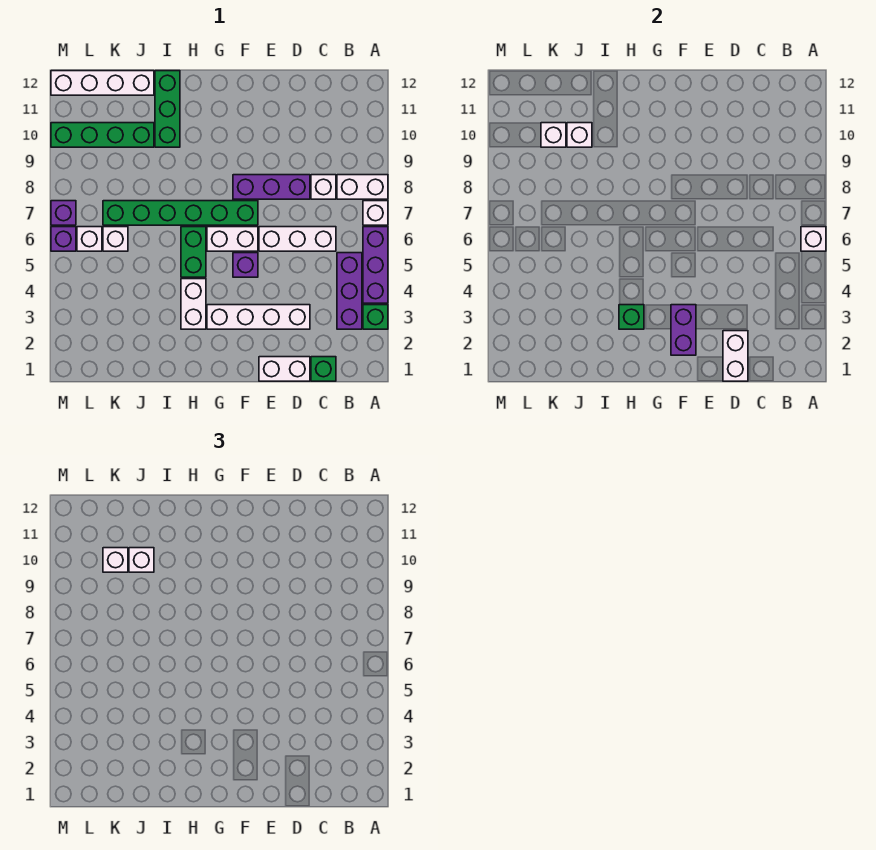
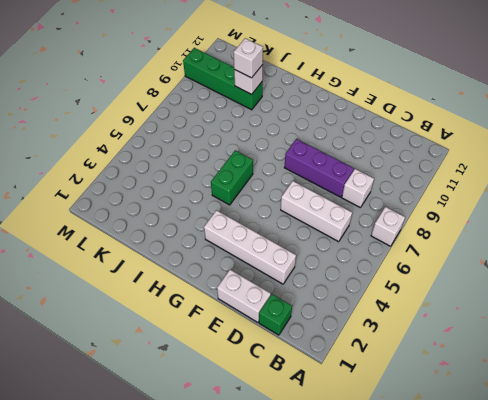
none -> green 1x1 brick [363,305,388,329]
none -> purple 1x3 brick [363,227,388,303]
none -> white 1x2 brick [337,175,388,199]
none -> purple 1x3 brick [337,253,362,329]

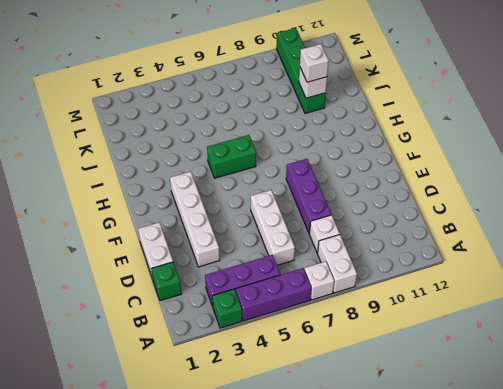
none -> purple 1x1 brick [233,253,258,277]
none -> white 1x2 brick [207,227,258,251]
none -> green 1x6 brick [103,201,258,225]
none -> white 1x2 brick [181,279,206,329]

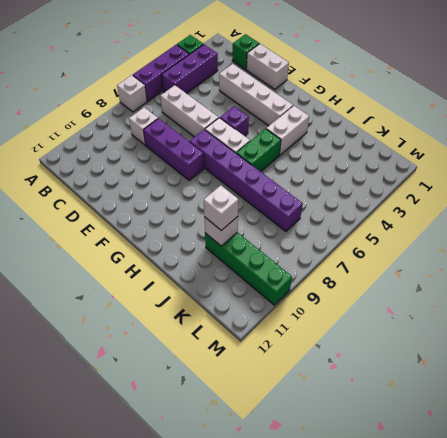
purple 1x6 brick [189,130,303,231] -> green 1x6 brick [103,201,258,225]
none -> white 1x2 brick [337,175,388,199]
none -> green 1x3 brick [155,71,180,147]
none -> white 1x4 brick [51,71,154,95]
none -> white 1x1 brick [103,227,128,251]

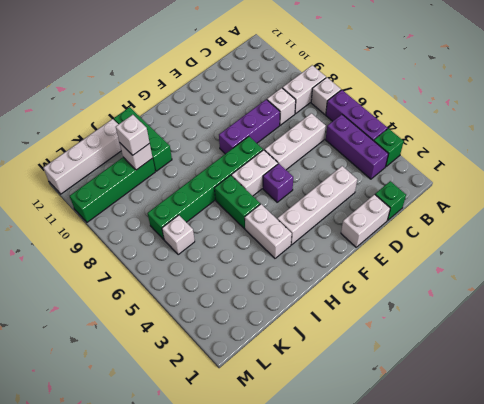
none -> white 1x1 brick [77,227,102,251]
none -> purple 1x1 brick [51,227,76,251]
none -> purple 1x1 brick [51,201,76,225]
none -> white 1x1 brick [801,227,826,251]

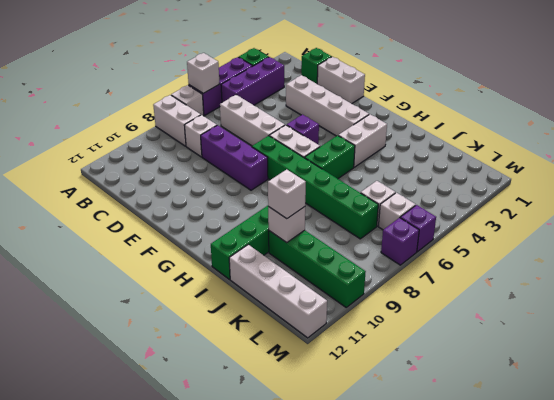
none -> white 1x2 brick [723,331,748,381]
none -> purple 1x2 brick [671,305,696,355]
none -> green 1x1 brick [619,305,644,329]
none -> white 1x1 brick [541,123,566,147]

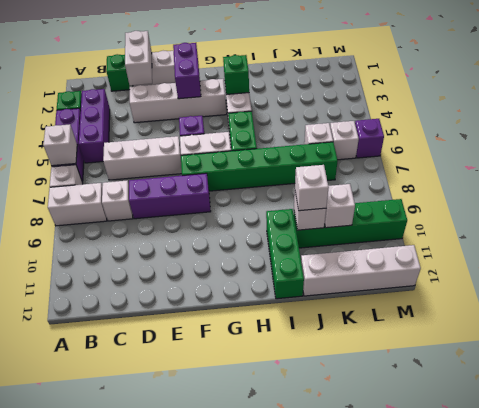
none -> purple 1x1 brick [51,201,76,225]
none -> white 1x1 brick [103,548,128,572]

